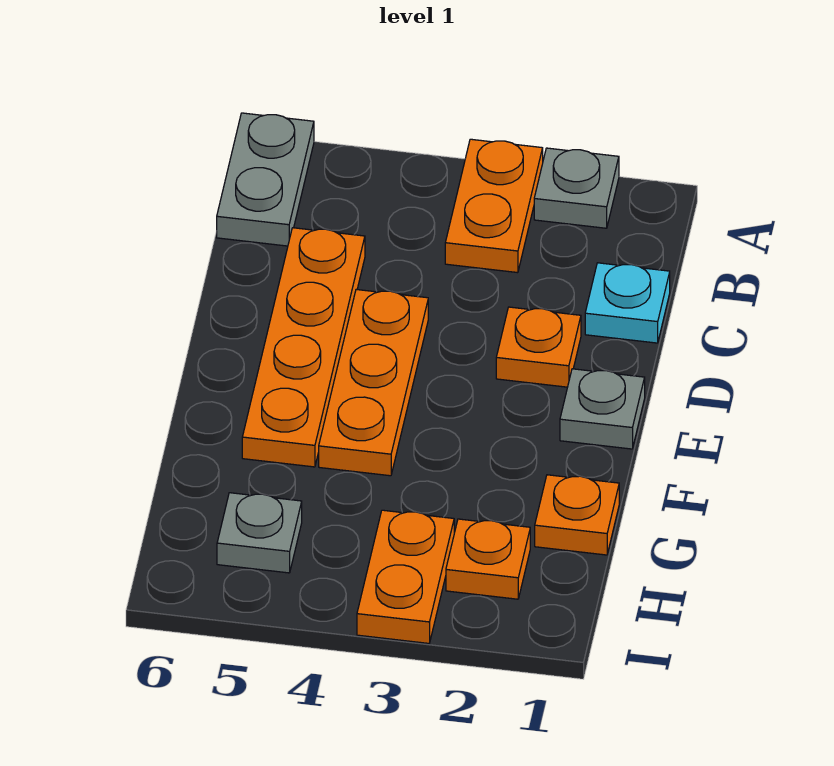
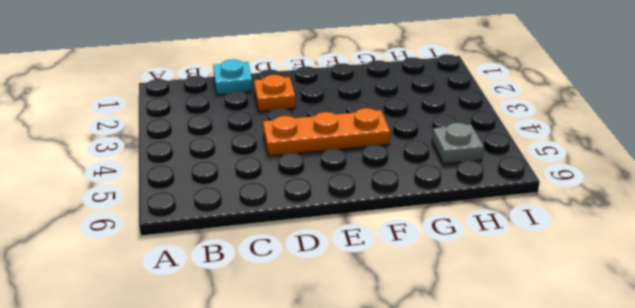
none -> grey 1x1 plate [534,148,619,228]
none -> orange 1x2 plate [445,139,543,273]
none -> grey 1x2 plate [217,113,314,246]

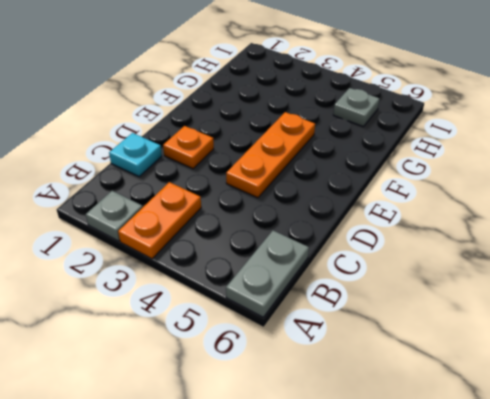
none -> orange 1x4 plate [242,228,365,467]
none -> grey 1x1 plate [560,369,645,449]
none -> orange 1x1 plate [535,475,619,555]

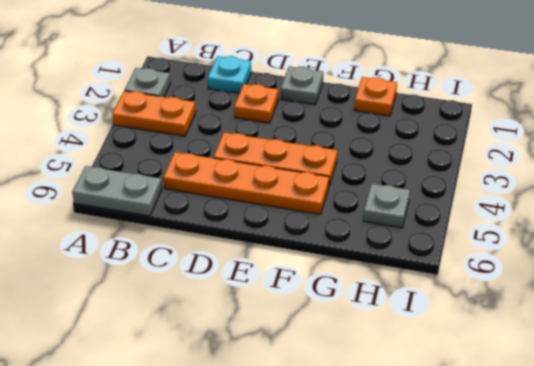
none -> orange 1x1 plate [446,519,530,599]
none -> orange 1x2 plate [357,510,454,643]

